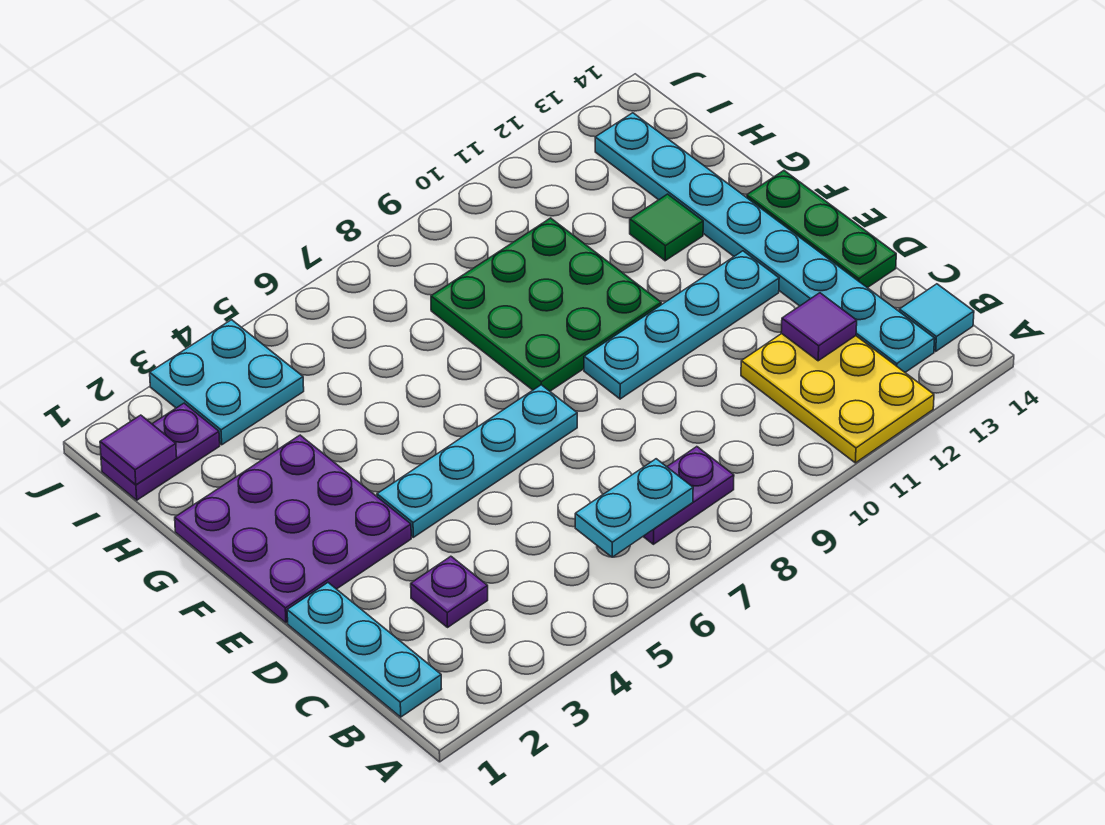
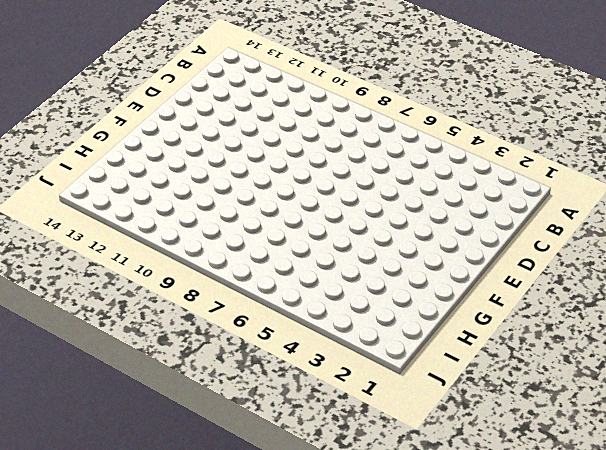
none -> yellow 2x3 plate [741,334,934,463]
none -> cyan 1x3 plate [287,583,441,717]
none -> purple 1x2 plate [643,447,734,544]

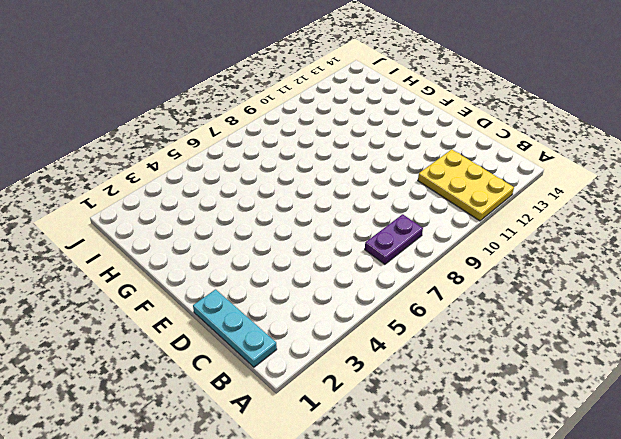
none -> cyan 1x8 plate [595,113,935,372]
none -> cyan 1x1 tile [899,284,974,351]
none -> purple 1x1 plate [411,556,488,627]

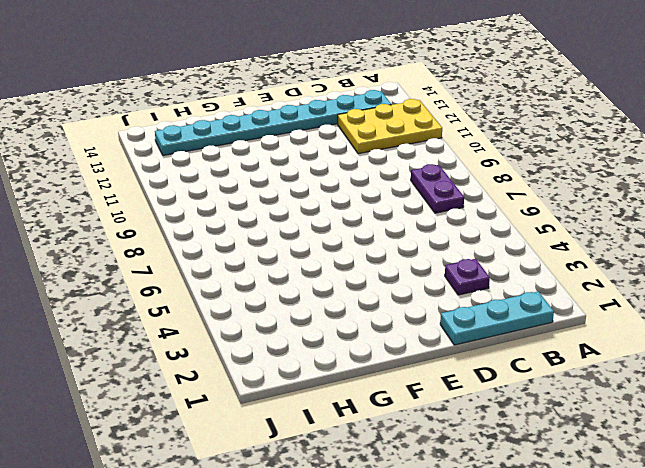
none -> cyan 1x1 tile [899,284,974,351]
none -> green 1x3 plate [747,171,896,288]
none -> purple 3x3 plate [175,435,411,623]

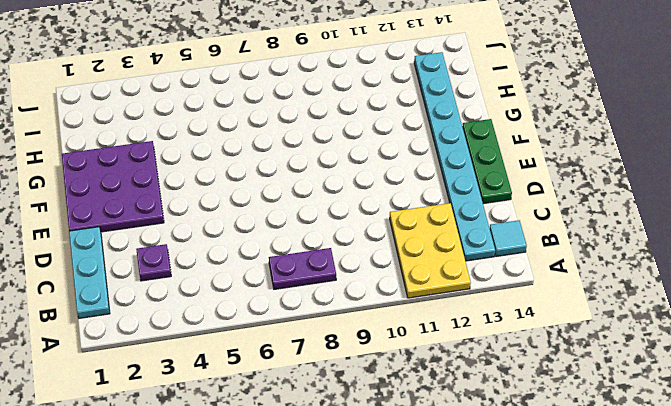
none -> cyan 1x4 plate [377,385,577,537]
none -> cyan 1x4 plate [584,251,779,399]
none -> green 3x3 plate [431,218,661,391]

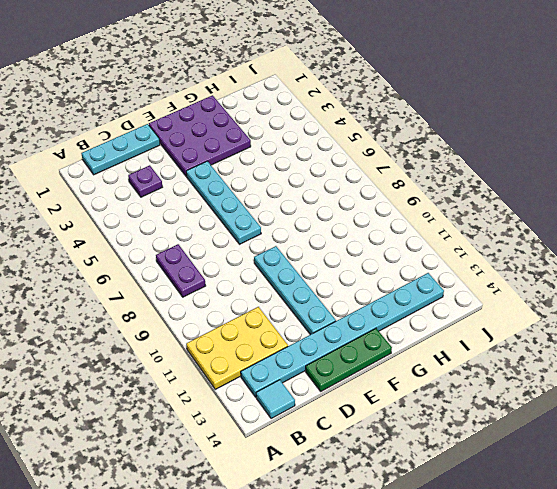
none -> green 3x3 plate [431,218,661,391]
none -> green 1x1 tile [630,194,703,261]
none -> purple 1x2 plate [101,403,220,500]

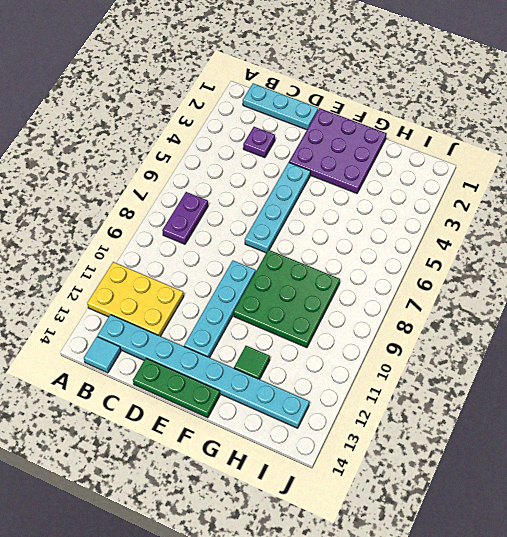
none -> purple 1x2 plate [101,403,220,500]
none -> cyan 2x2 plate [150,320,304,445]
none -> cyan 1x2 plate [575,459,693,557]

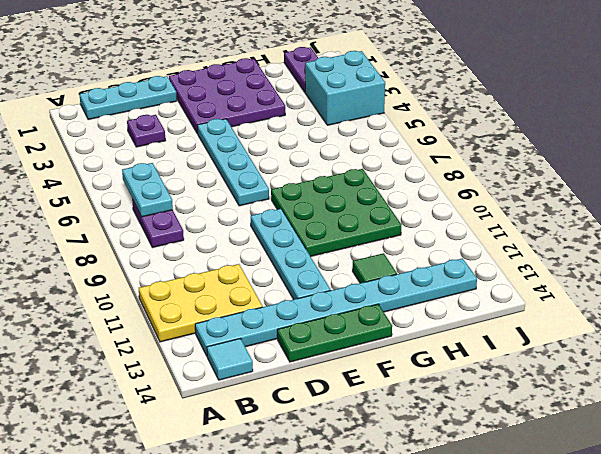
cyan 2x2 brick [305,51,385,125] -> cyan 2x2 plate [150,320,304,445]
none -> purple 1x1 tile [781,293,857,361]
none -> purple 1x1 tile [100,415,177,485]

